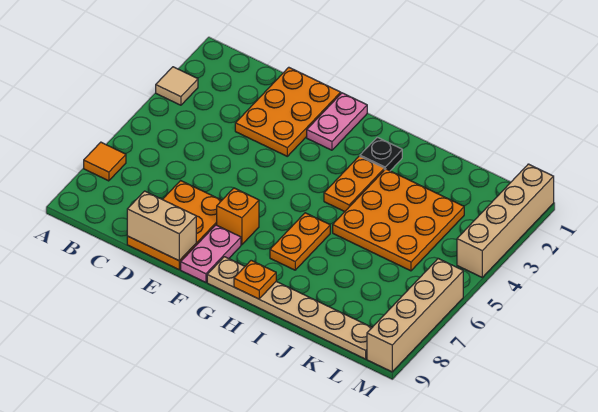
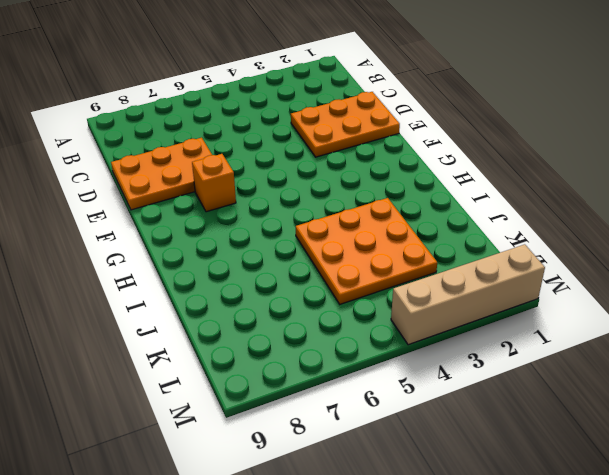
none -> tan 1x1 tile [156,67,198,105]
none -> orange 1x1 tile [84,142,126,181]
none -> pink 1x2 plate [307,93,367,150]

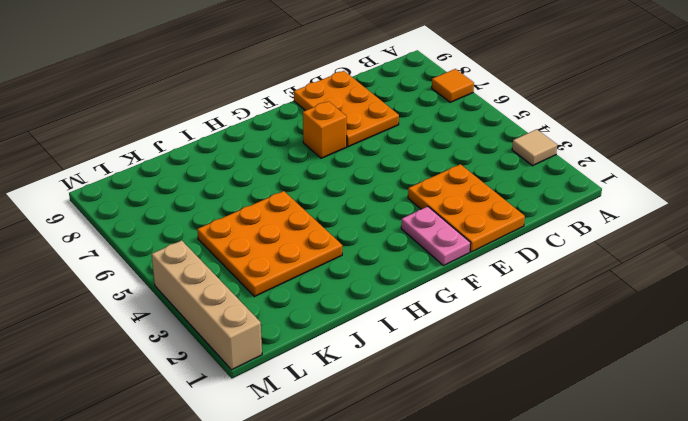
none -> pink 1x2 plate [181,225,241,282]
none -> tan 1x6 plate [207,257,372,359]
none -> black 1x1 plate [360,137,402,171]

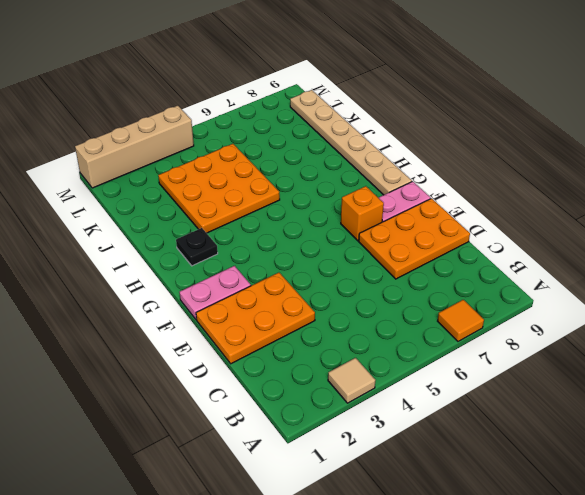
none -> orange 1x2 plate [324,156,384,212]
none -> orange 1x2 plate [270,213,330,270]
none -> tan 1x4 brick [367,259,463,372]

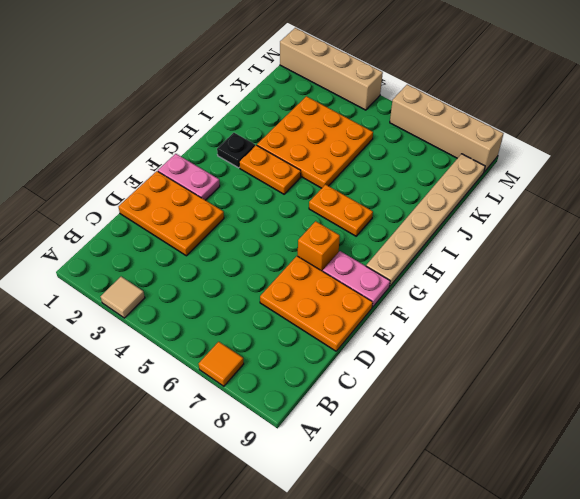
none -> tan 1x2 brick [127,191,196,261]
none -> orange 1x1 plate [234,260,276,299]

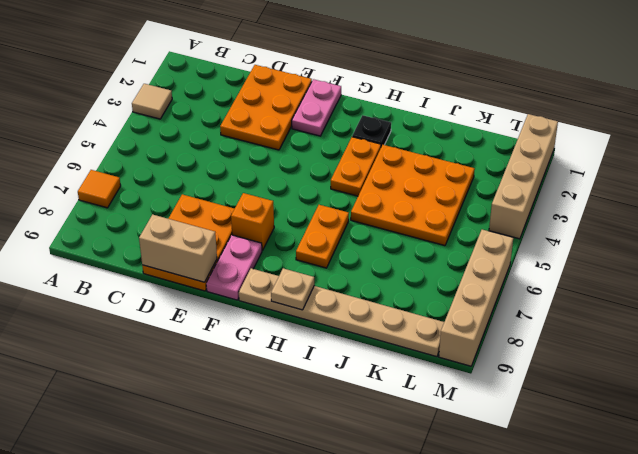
tan 1x1 plate [271,268,314,310] -> orange 1x1 plate [234,260,276,299]

